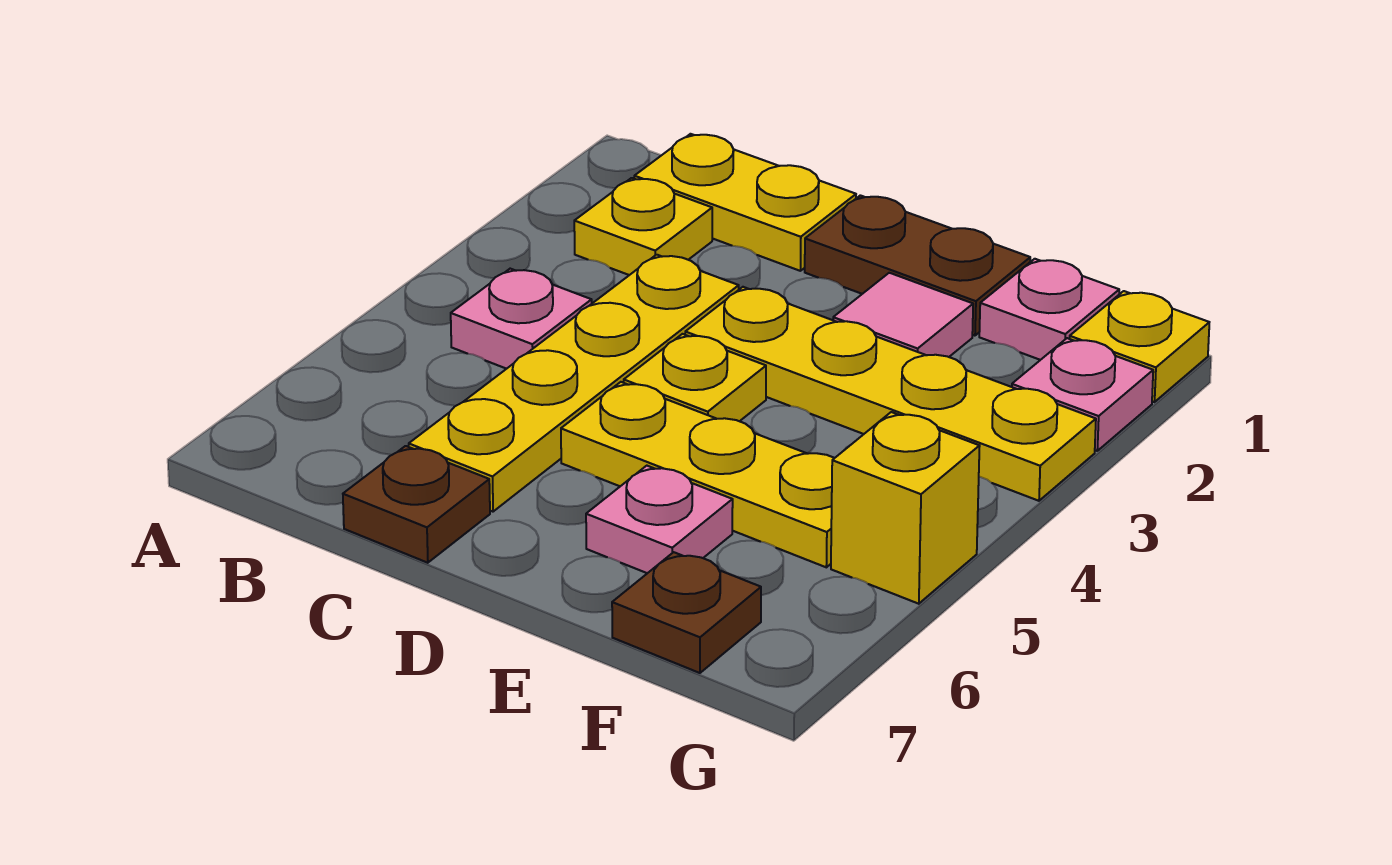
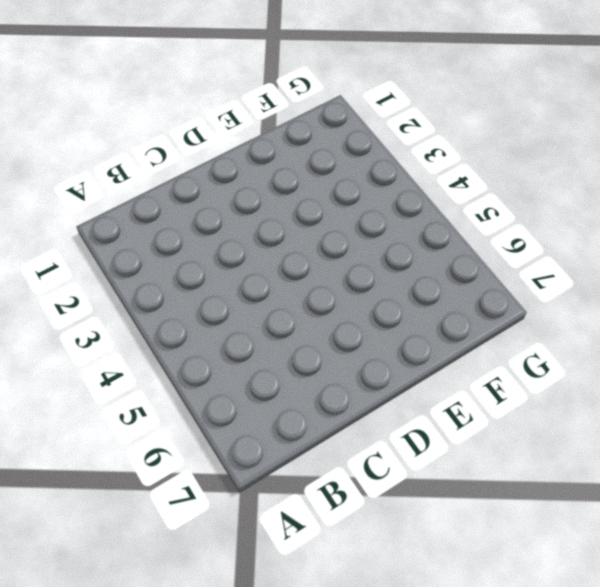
none -> yellow 1x2 plate [634,134,856,271]
none -> yellow 1x1 plate [574,178,712,275]
none -> pink 1x1 plate [451,269,592,369]

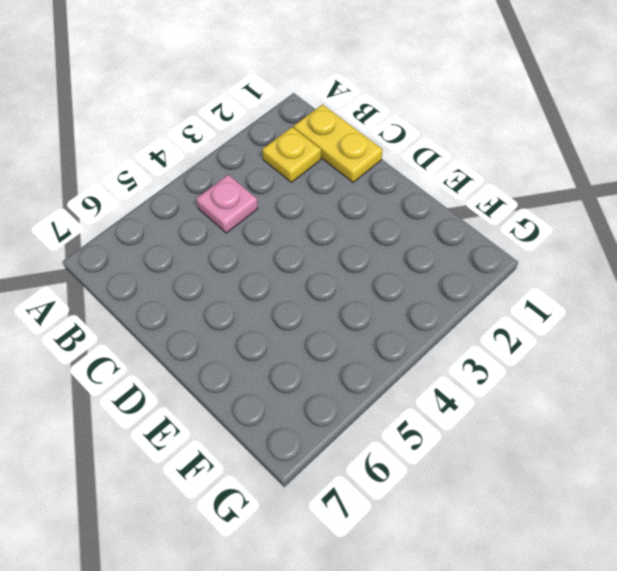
none -> yellow 1x4 plate [409,255,739,512]
none -> brown 1x1 plate [343,446,490,563]
none -> brown 1x2 plate [805,195,1030,336]

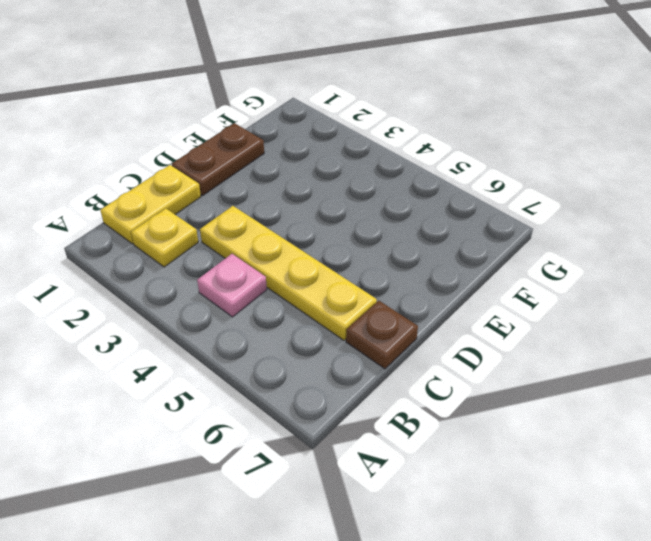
none -> yellow 1x4 plate [685,287,1096,501]
none -> yellow 1x1 plate [624,334,766,421]
none -> yellow 1x3 plate [561,382,834,567]

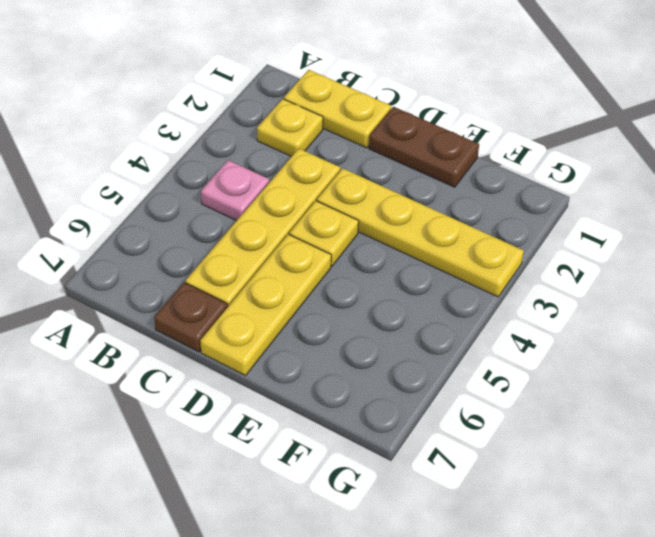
yellow 1x3 plate [200,234,331,376] -> yellow 1x3 plate turned to [561,382,834,567]
none -> pink 1x1 tile [833,273,973,357]
none -> pink 1x1 plate [586,466,733,573]
none -> pink 1x1 plate [979,259,1119,360]

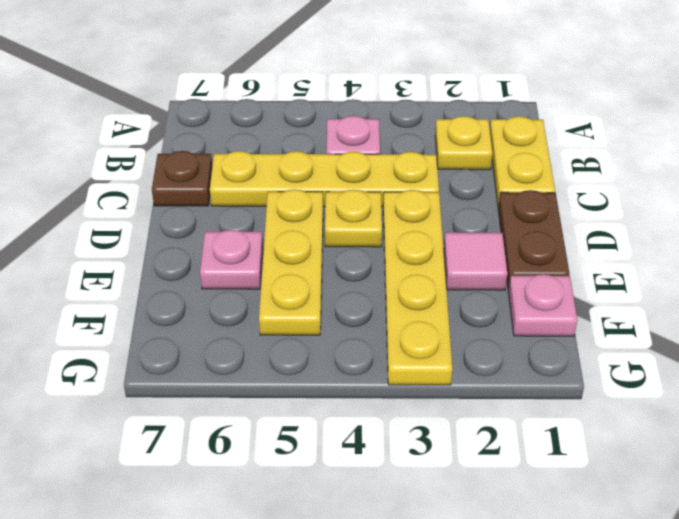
none -> brown 1x1 plate [612,552,761,673]
none -> yellow 1x1 plate [1070,291,1209,402]
none -> pink 1x1 plate [1012,338,1153,451]

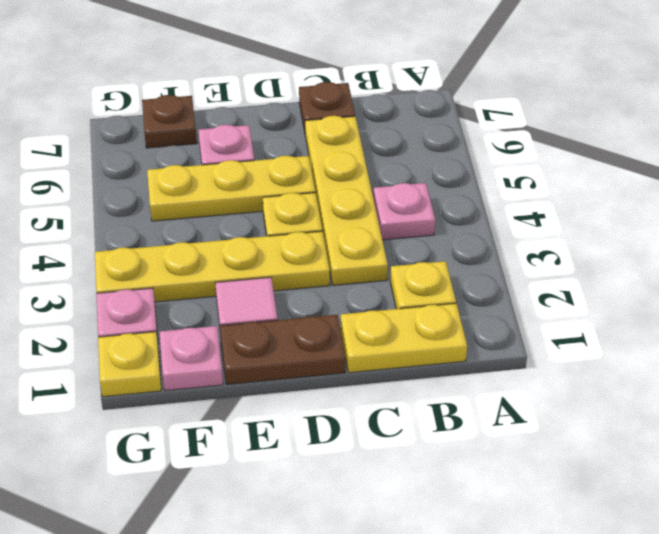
none -> yellow 1x1 brick [831,412,980,604]

